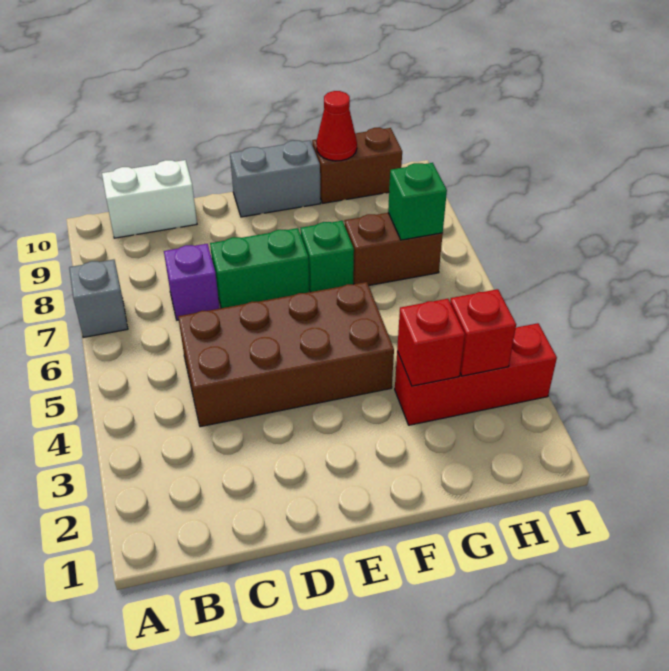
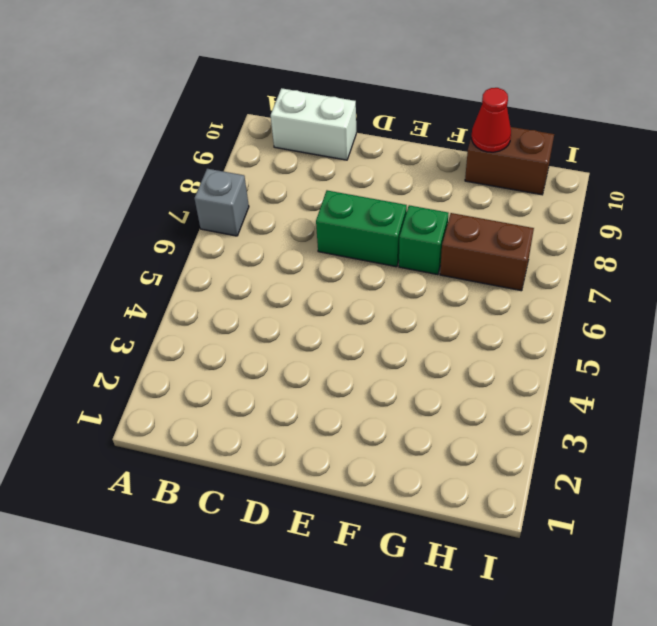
none -> brown 2x4 brick [178,282,394,427]
none -> purple 1x1 brick [164,244,220,320]
none -> grey 1x2 brick [230,141,321,217]

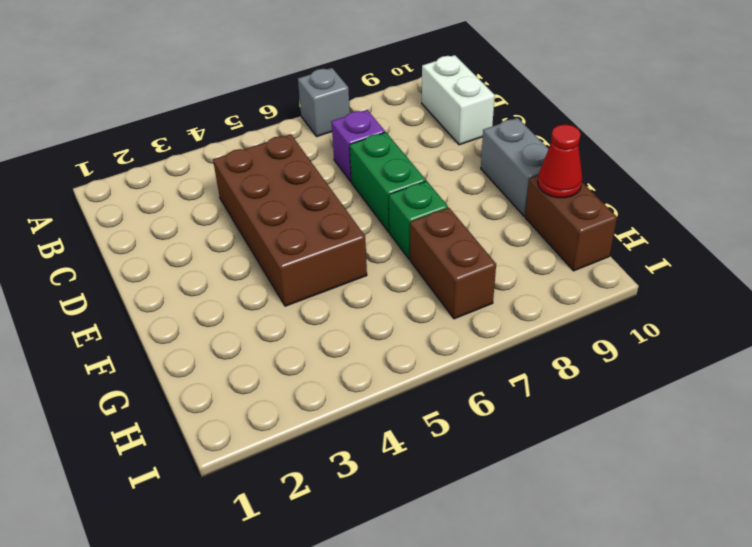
none -> red 1x3 brick [395,323,557,425]
none -> red 1x1 brick [397,299,465,386]
none -> red 1x1 brick [450,289,516,376]

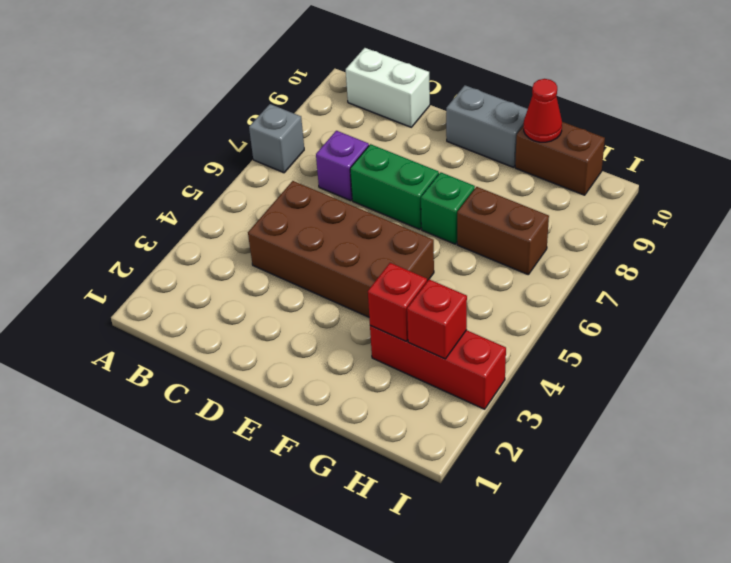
none -> green 1x1 brick [388,163,447,240]

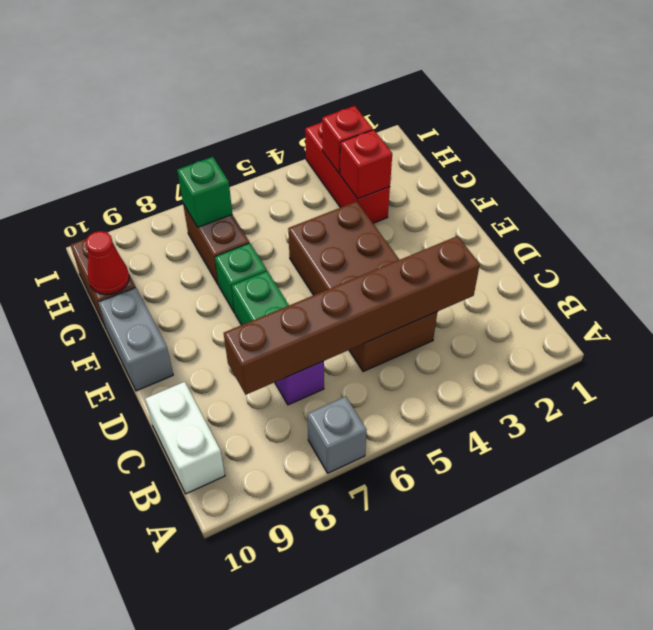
brown 1x6 brick [224,236,480,395] -> none

